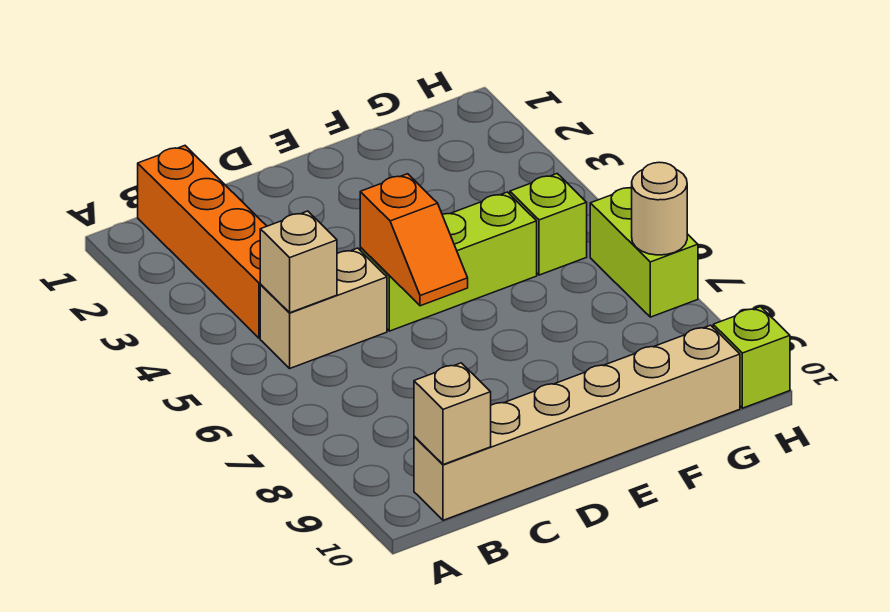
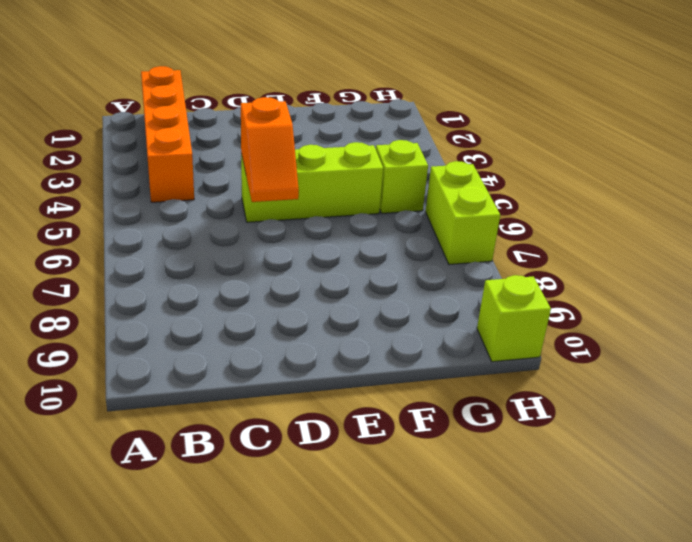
none -> tan 1x2 brick [260,248,387,368]
none -> tan 1x6 brick [414,325,740,520]

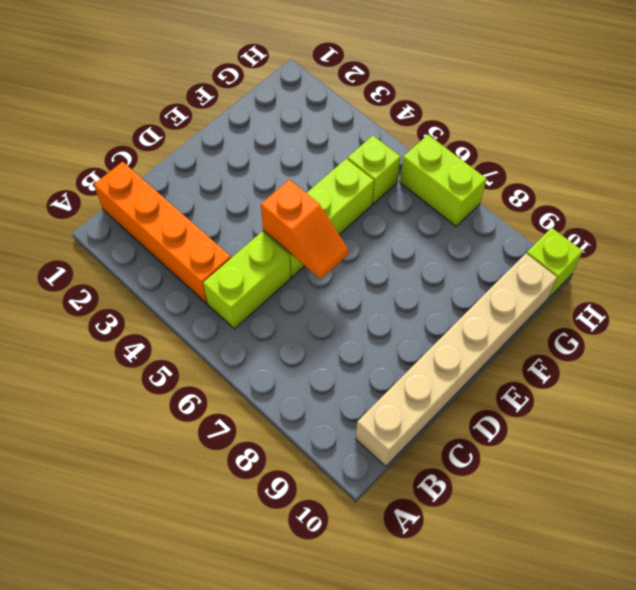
lime 1x2 brick [203,232,291,329] -> tan 1x2 brick [260,248,387,368]
none -> tan 1x1 brick [260,211,337,313]
none -> tan 1x1 brick [414,363,491,465]

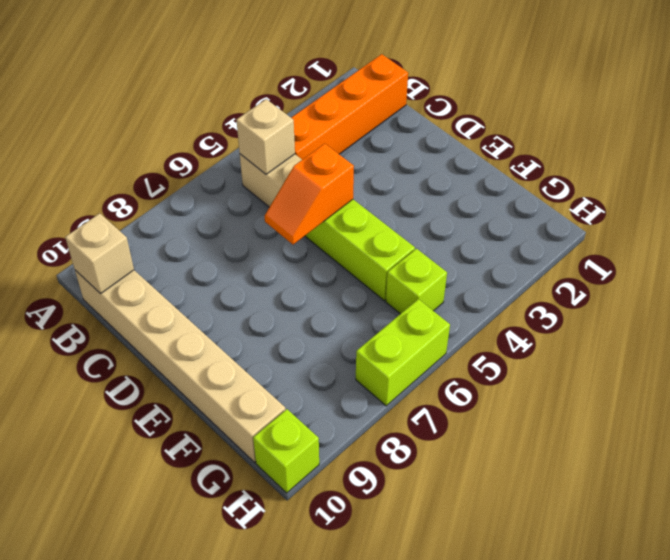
none -> tan 1x1 round brick [632,162,687,255]

